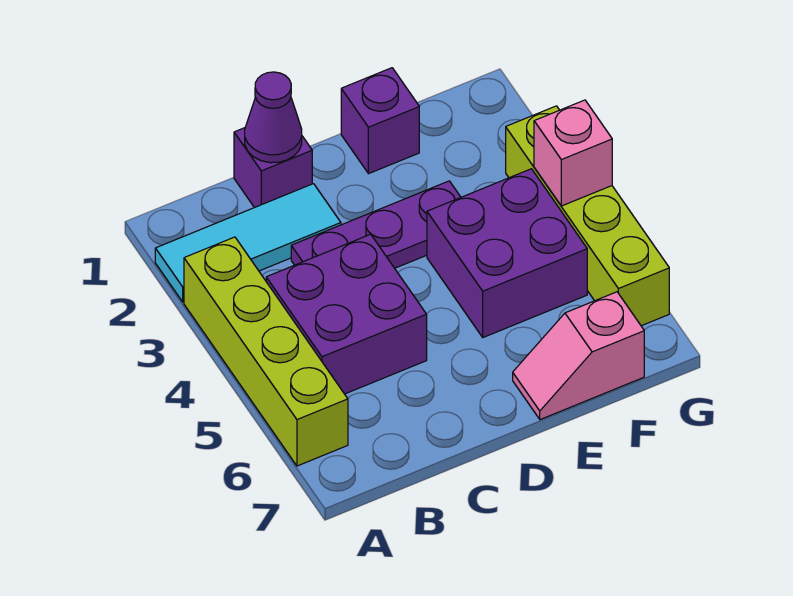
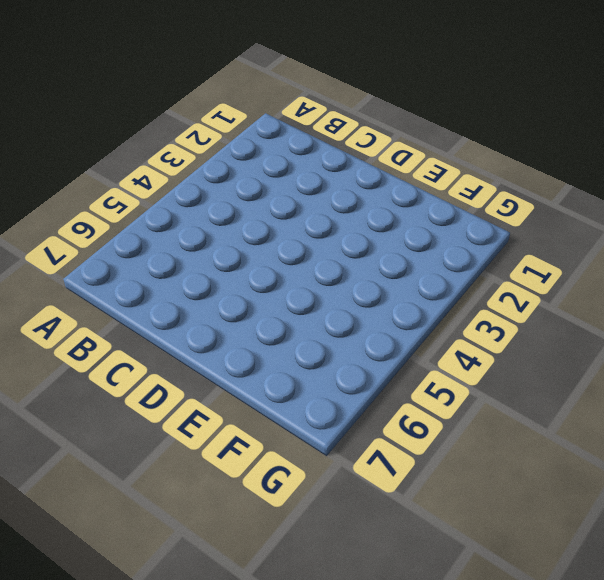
none -> cyan 1x3 tile [155,184,341,302]
none -> lime 1x4 brick [184,237,348,466]

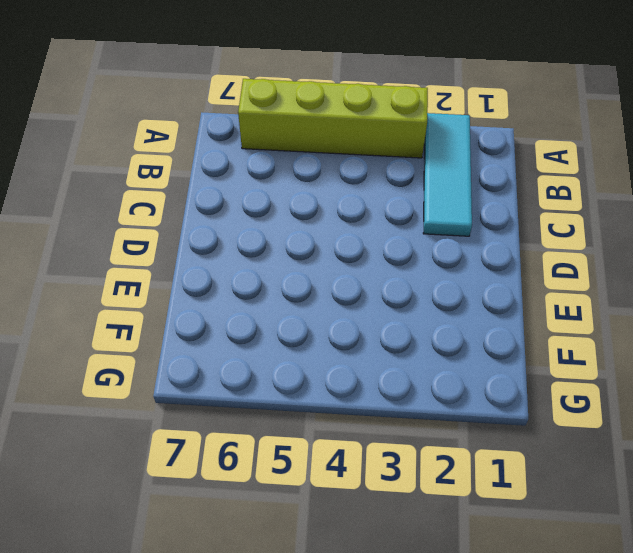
none -> purple 2x2 brick [266,234,427,394]
none -> purple 1x1 brick [234,128,312,208]

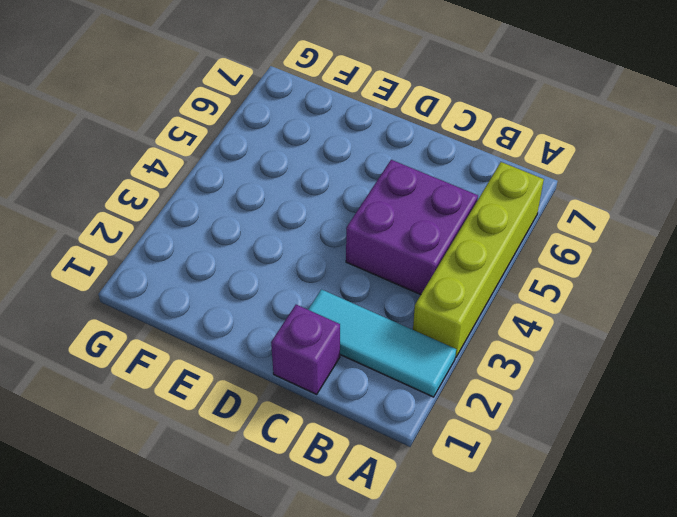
none -> purple 1x3 plate [291,181,461,268]
none -> purple 1x1 brick [341,68,419,174]

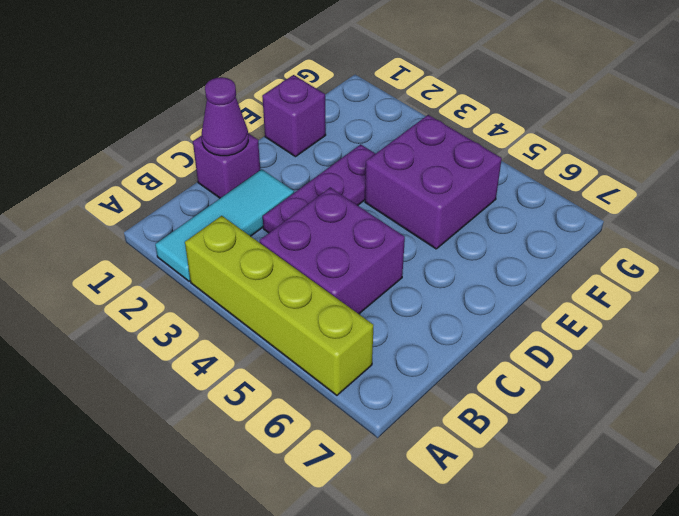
none -> pink 1x2 slope [513,292,644,420]
none -> lime 1x4 brick [506,106,669,326]

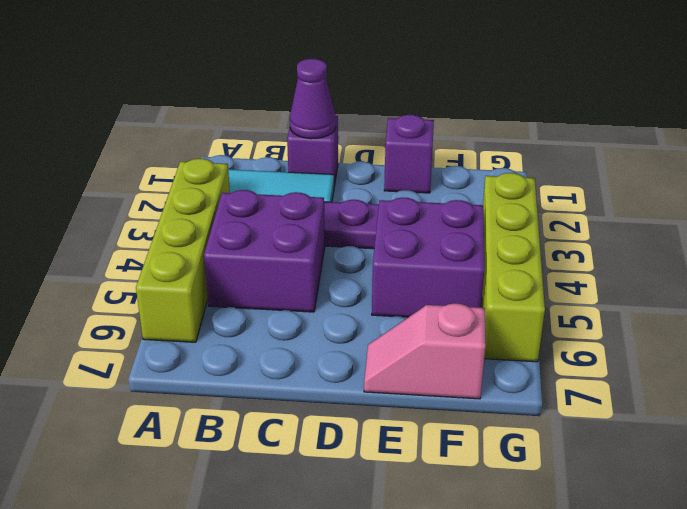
none -> pink 1x1 brick [534,100,612,206]

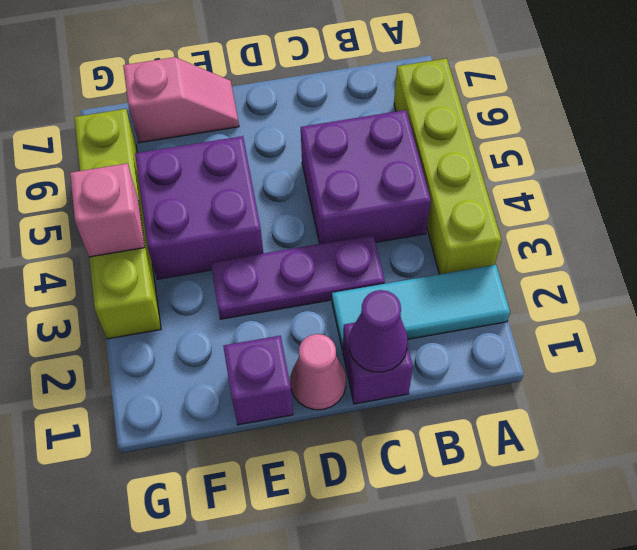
pink 1x1 cone [290,334,346,410] -> none

